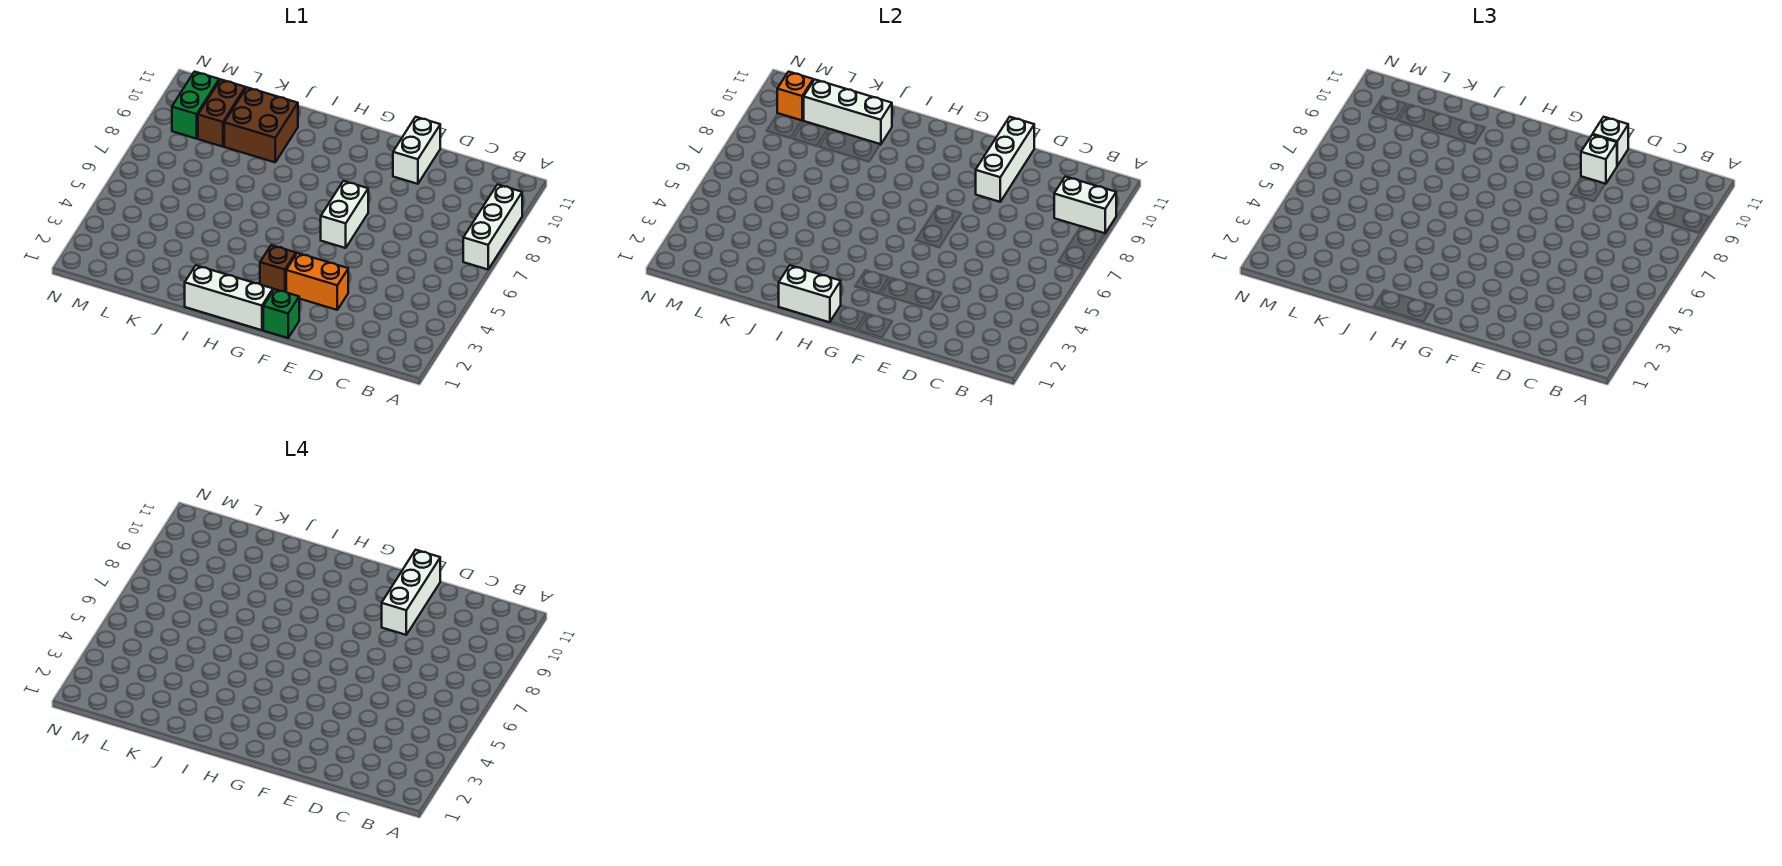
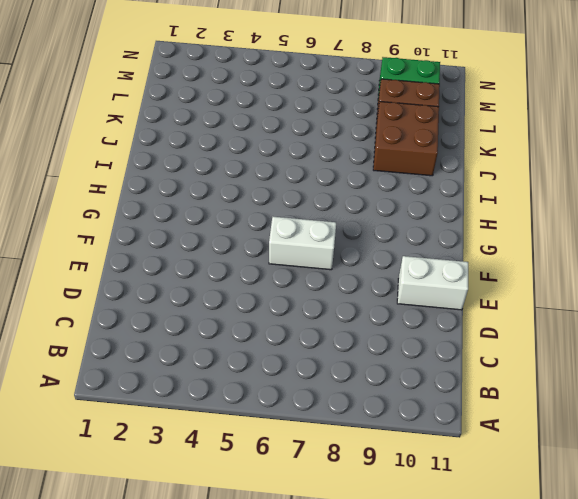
none -> white 1x3 brick [463,184,522,269]
none -> orange 1x2 brick [286,253,348,310]
none -> green 1x1 brick [263,289,299,338]

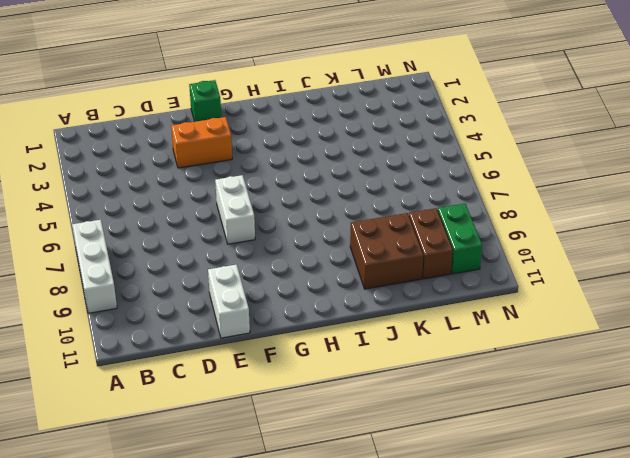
none -> white 1x3 brick [185,265,273,330]
none -> brown 1x1 brick [260,245,296,292]
none -> white 1x2 brick [1054,177,1116,233]

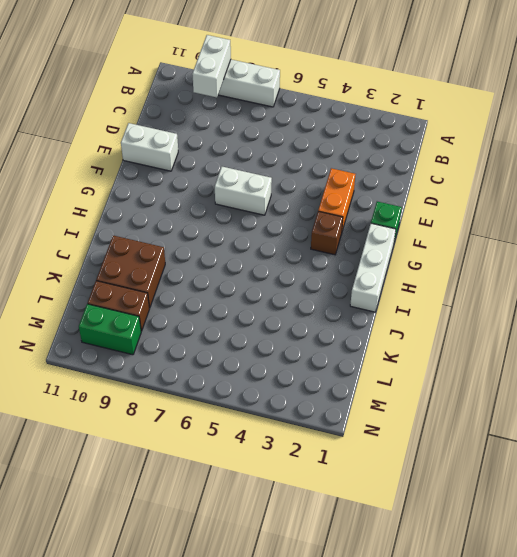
none -> white 1x3 brick [976,117,1034,202]
none -> white 1x2 brick [779,265,841,322]
none -> white 1x3 brick [804,80,892,144]

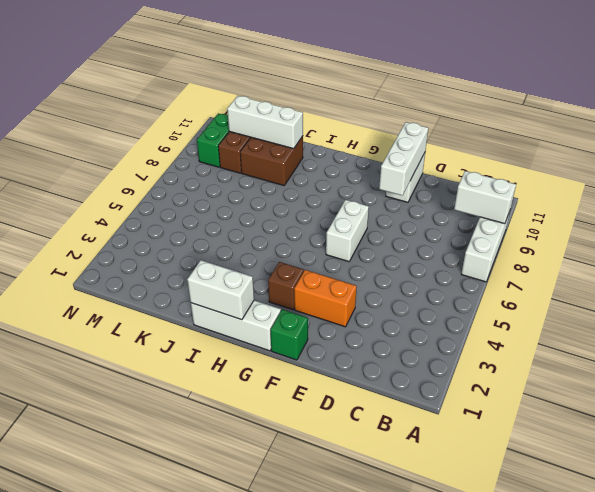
none -> orange 1x1 brick [777,72,813,120]
none -> white 1x1 brick [1581,135,1617,184]
none -> white 1x1 brick [1593,117,1628,166]

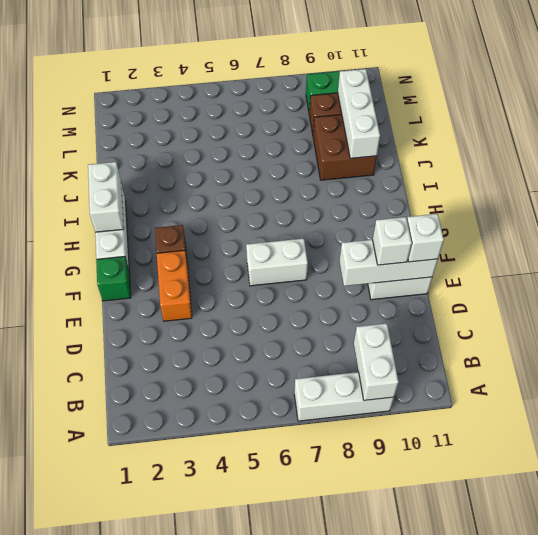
none -> orange 1x1 brick [777,72,813,120]
none -> white 1x3 brick [382,550,440,635]

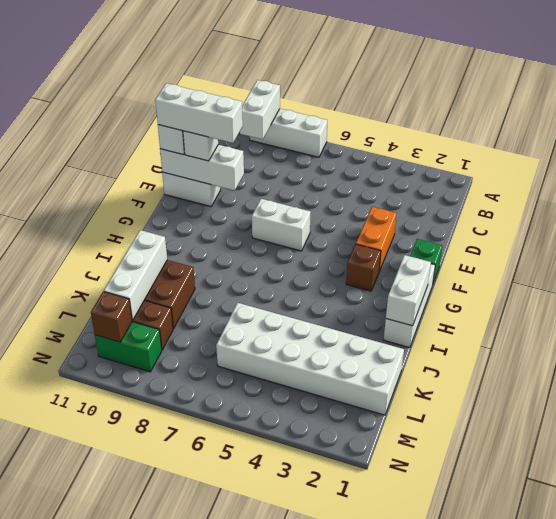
white 2x6 brick [216,303,404,415] -> none
brown 1x1 brick [91,292,132,342] -> orange 1x1 brick [777,72,813,120]

